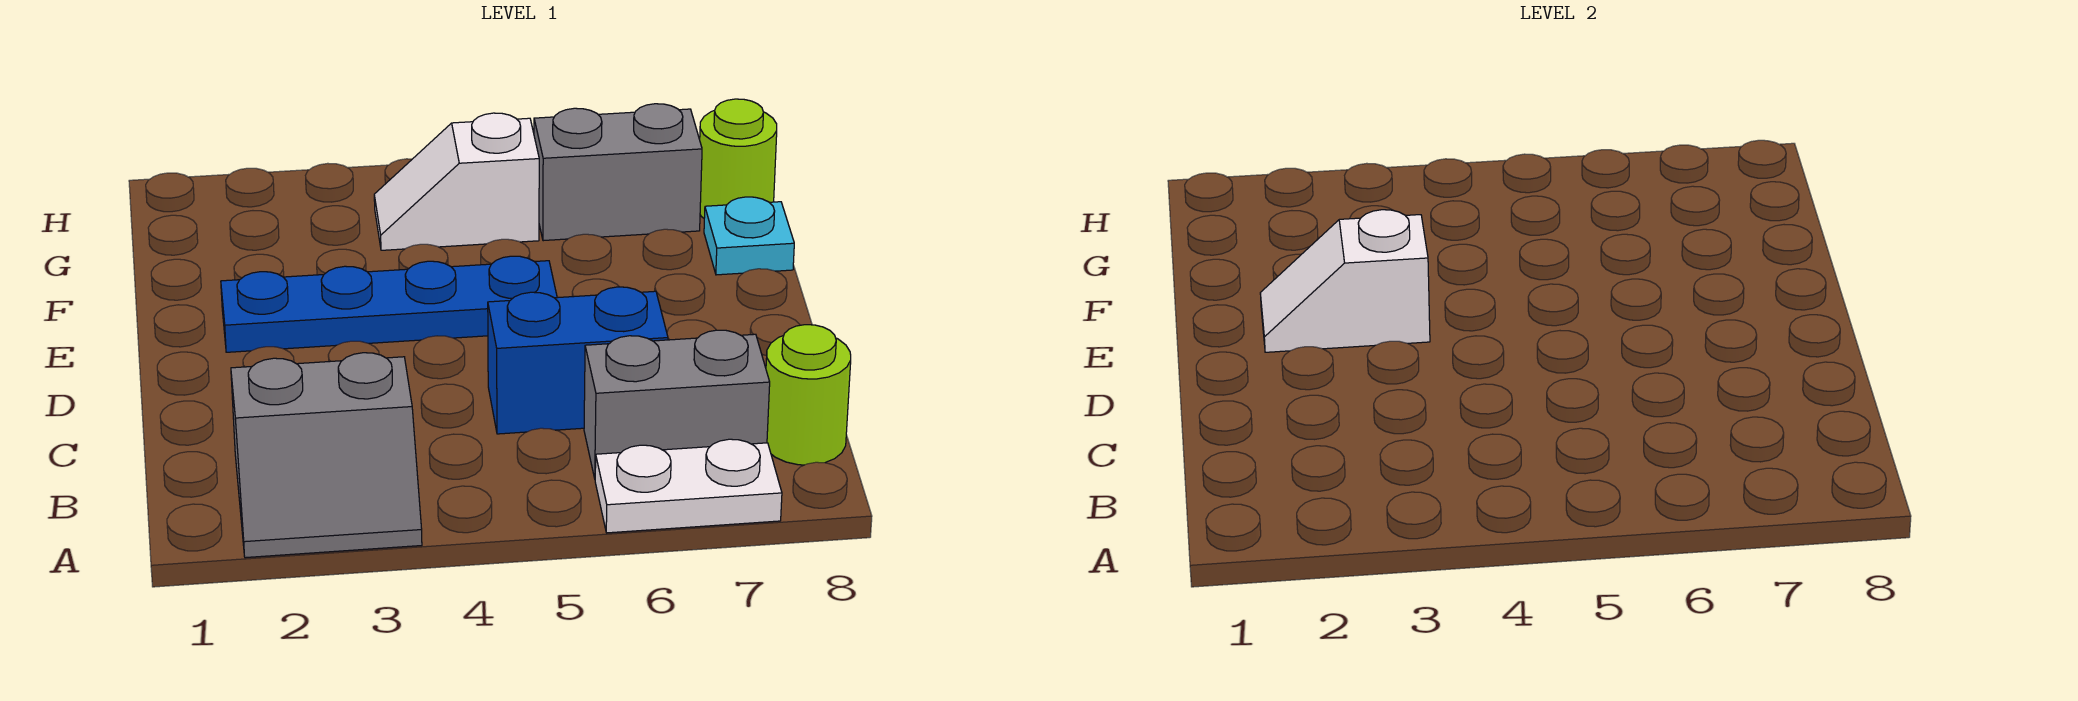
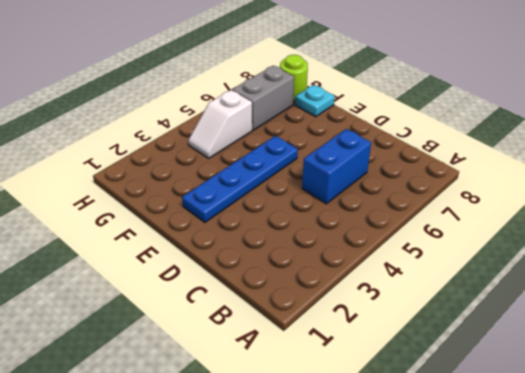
none -> grey 2x2 slope [231,353,422,558]
none -> white 1x2 plate [595,439,782,533]

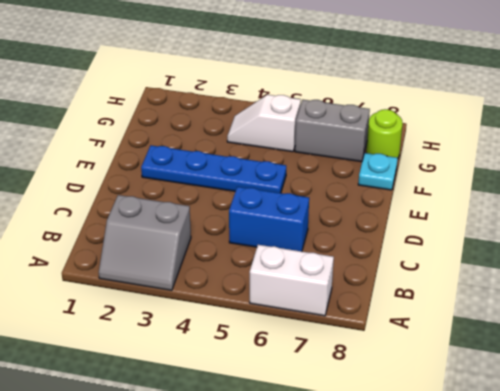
white 1x2 brick [250,245,334,316] -> white 1x2 plate [595,439,782,533]
none -> grey 1x2 brick [584,330,770,478]
none -> lime 1x1 round brick [766,325,851,465]

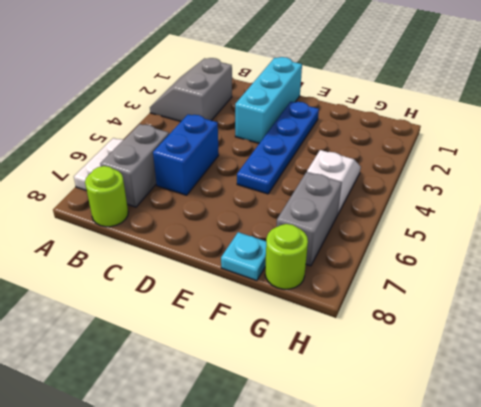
cyan 1x3 brick [235,57,302,143] -> none
none -> white 1x2 slope [1260,210,1430,352]

